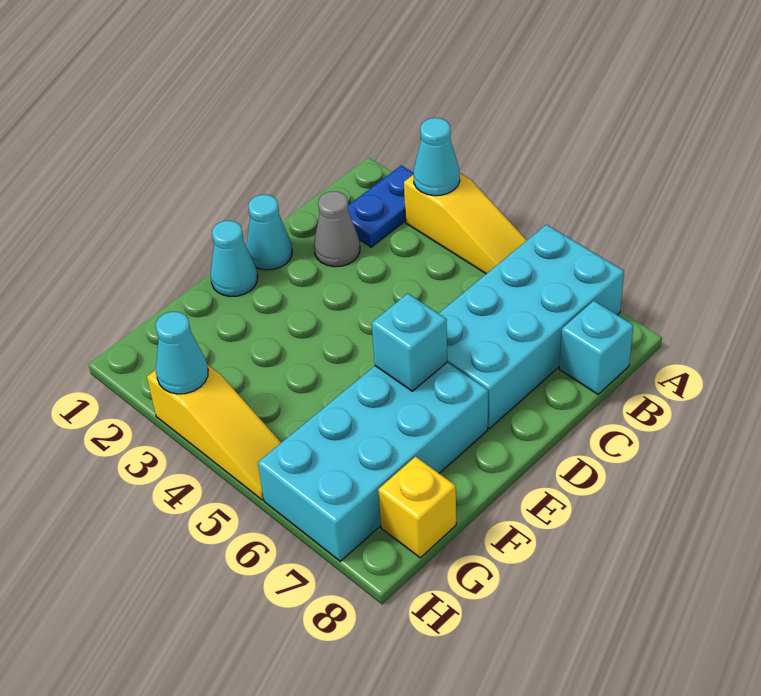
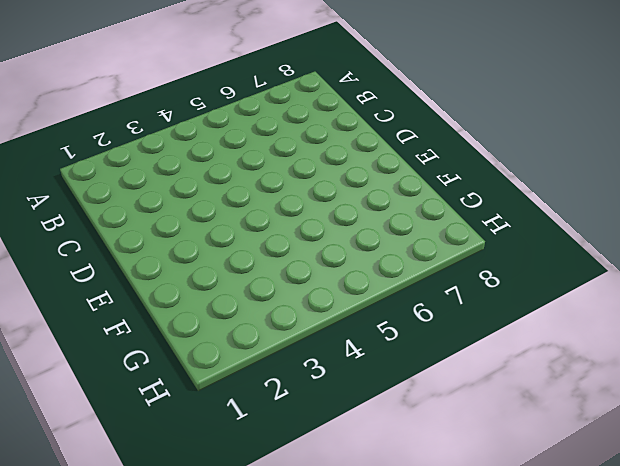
none -> blue 1x2 plate [348,165,413,247]
none -> yellow 1x3 slope [404,173,527,274]
none -> cyan 2x4 brick [439,225,624,429]

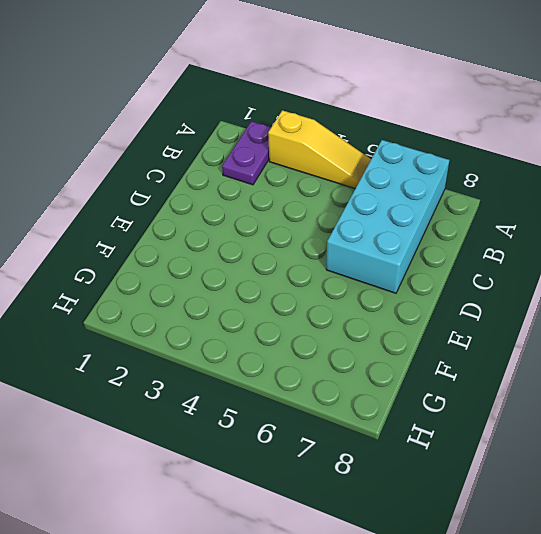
purple 1x2 plate [222,121,271,185] -> blue 1x2 plate [348,165,413,247]
none -> cyan 1x1 brick [559,301,634,394]
none -> grey 1x1 cone [314,191,360,267]
none -> cyan 1x1 cone [246,195,292,270]

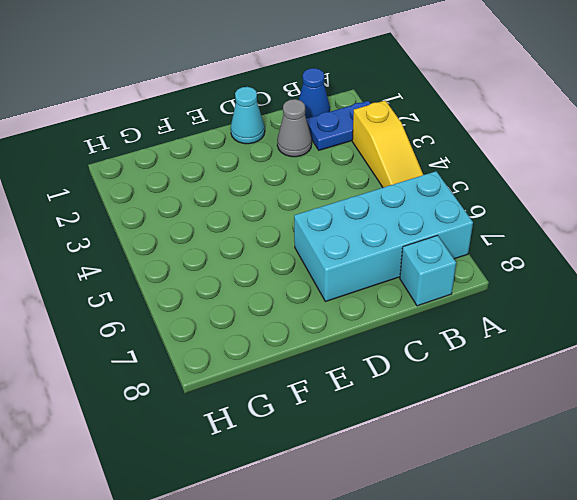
blue 1x1 cone [299,68,330,118] -> none
none -> cyan 1x1 cone [211,221,258,297]
none -> cyan 2x4 brick [258,363,488,561]
none -> yellow 1x1 brick [378,457,456,558]

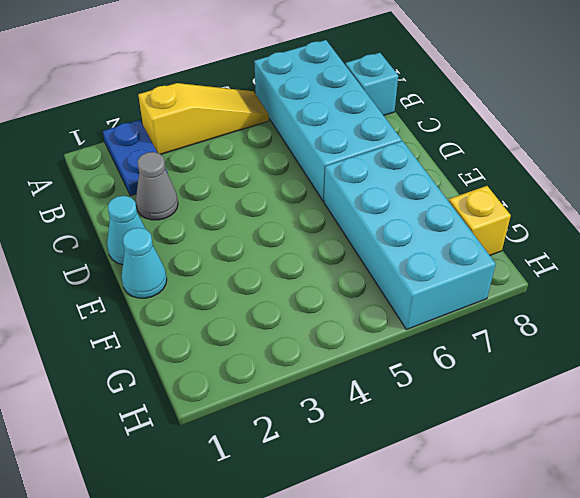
none -> yellow 1x3 slope [147,364,281,500]
none -> cyan 1x1 cone [413,118,460,196]
none -> cyan 1x1 brick [372,294,447,391]

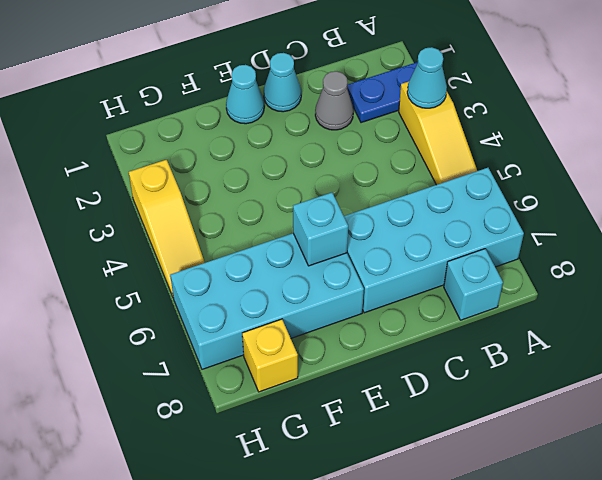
none -> cyan 1x1 cone [156,312,208,394]

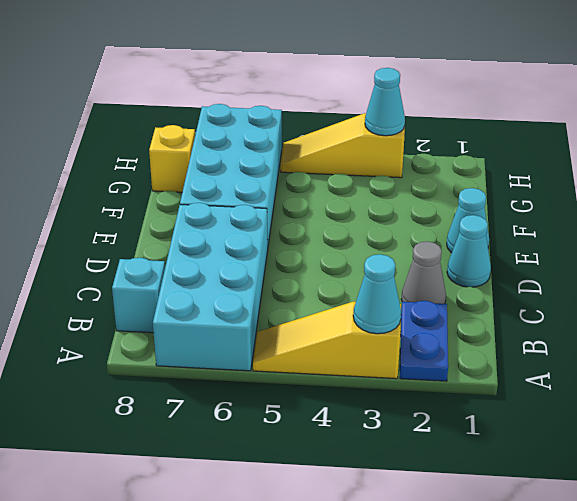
none -> cyan 1x1 brick [372,294,447,391]

